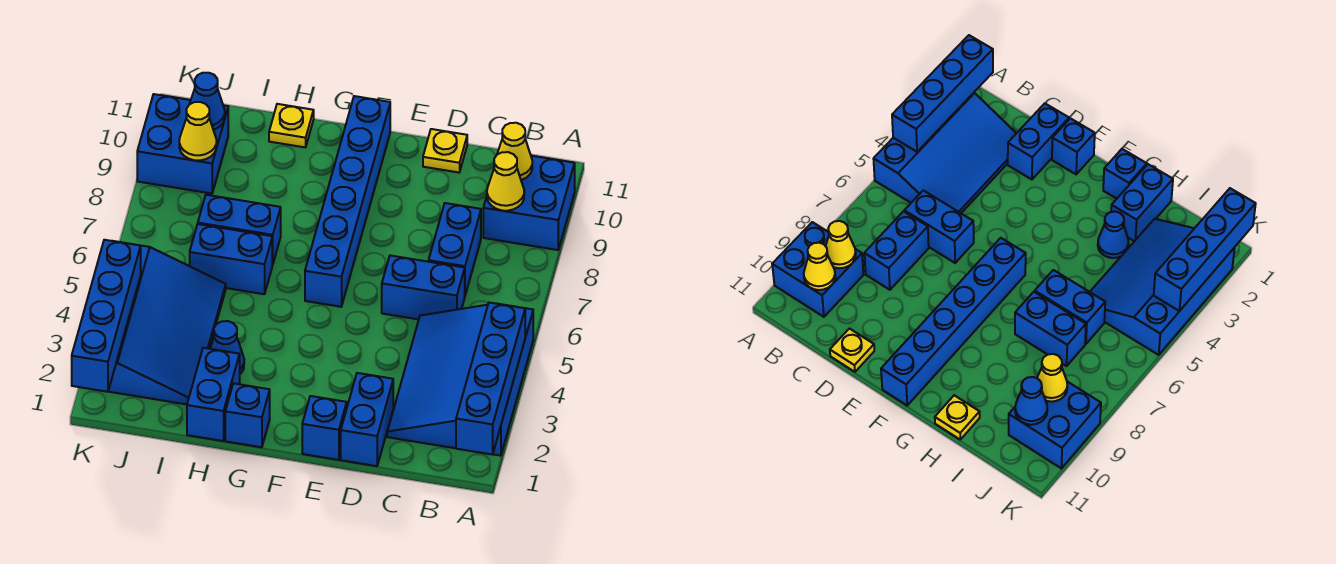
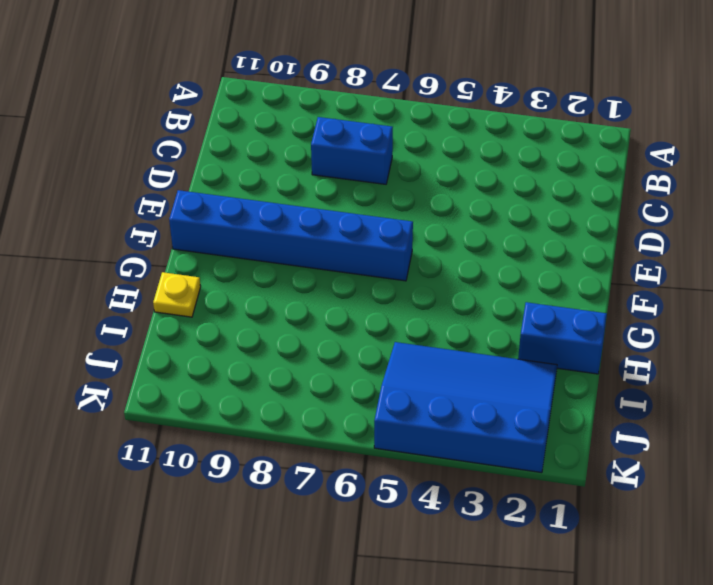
none -> blue 3x4 slope [387,305,533,456]
none -> blue 2x2 brick [483,156,575,250]
none -> blue 1x2 brick [382,255,465,319]

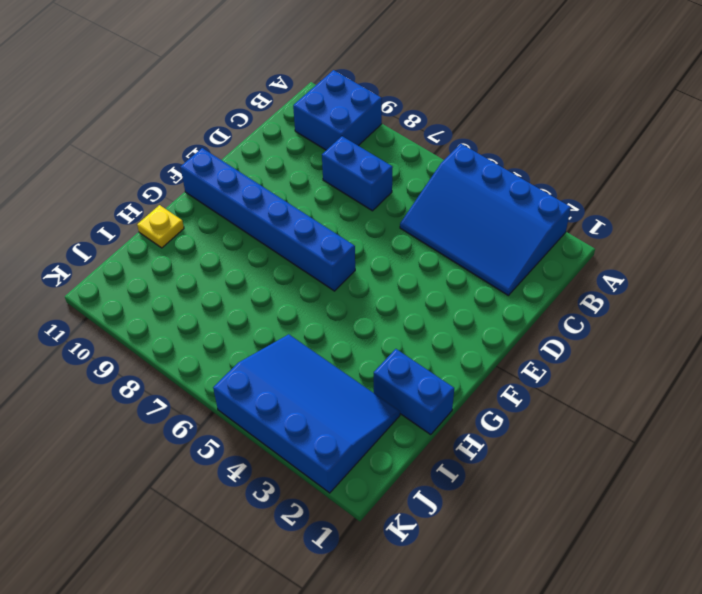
none -> blue 1x2 brick [382,255,465,319]
none -> blue 1x2 brick [341,373,393,466]
none -> yellow 1x1 plate [423,129,467,172]

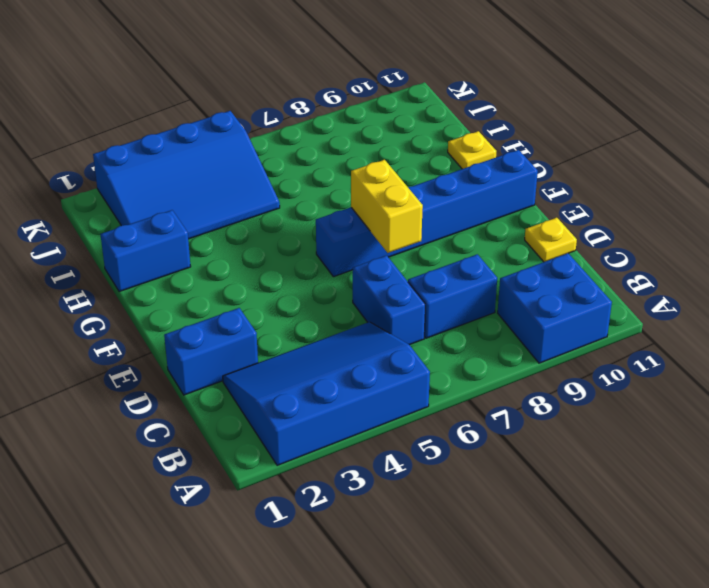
yellow 1x2 brick [351,160,423,253] -> none
none -> blue 1x1 brick [302,396,347,460]
none -> blue 1x1 brick [225,383,270,447]
none -> blue 1x1 cone [210,321,244,374]

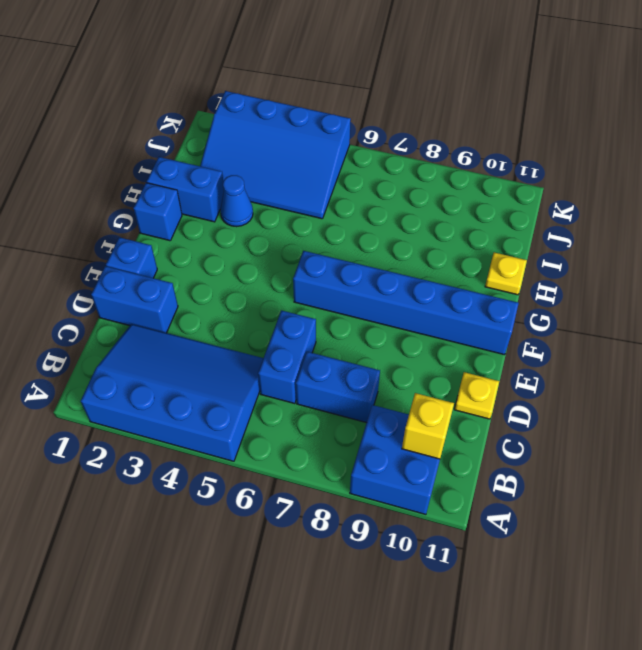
yellow 1x1 brick [402,393,454,459] -> yellow 1x1 cone [497,123,532,180]
none -> blue 1x2 brick [190,224,272,294]
none -> blue 1x2 brick [198,195,281,265]
none -> blue 2x2 brick [137,94,228,194]

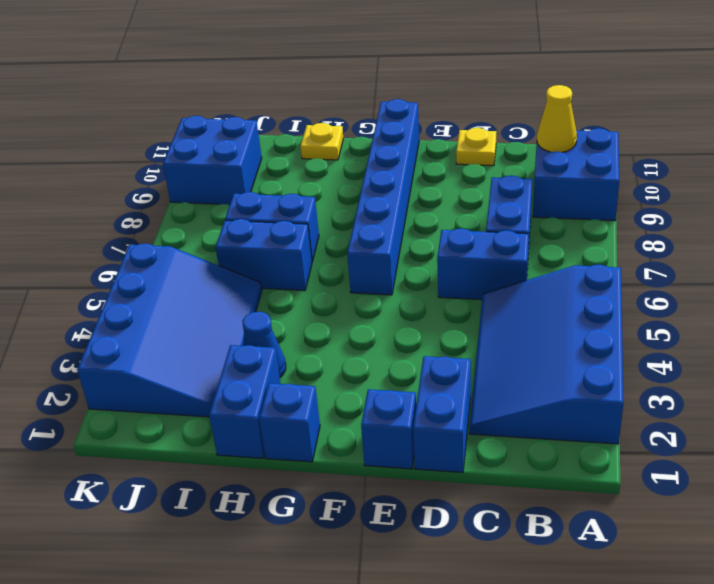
none -> blue 1x4 brick [456,303,525,455]
none -> yellow 1x1 cone [487,152,524,211]
none -> yellow 1x1 cone [179,102,217,160]

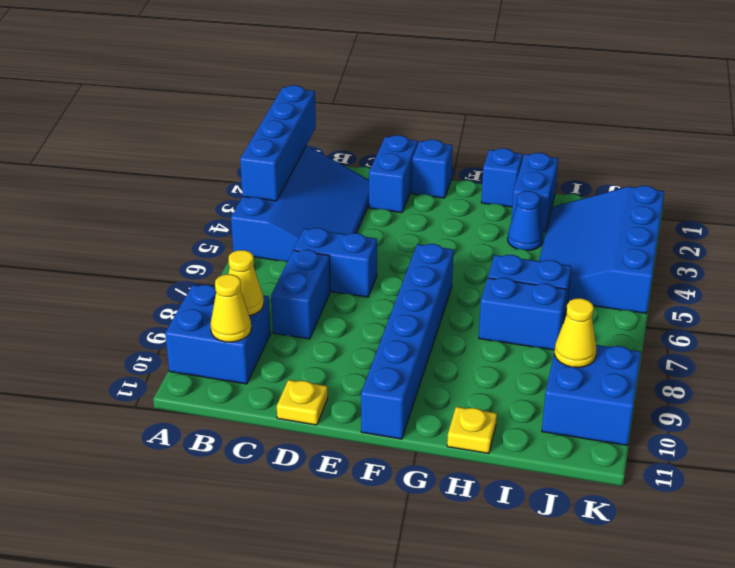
none -> blue 1x1 cone [190,73,225,130]
none -> blue 1x4 brick [72,240,141,392]

